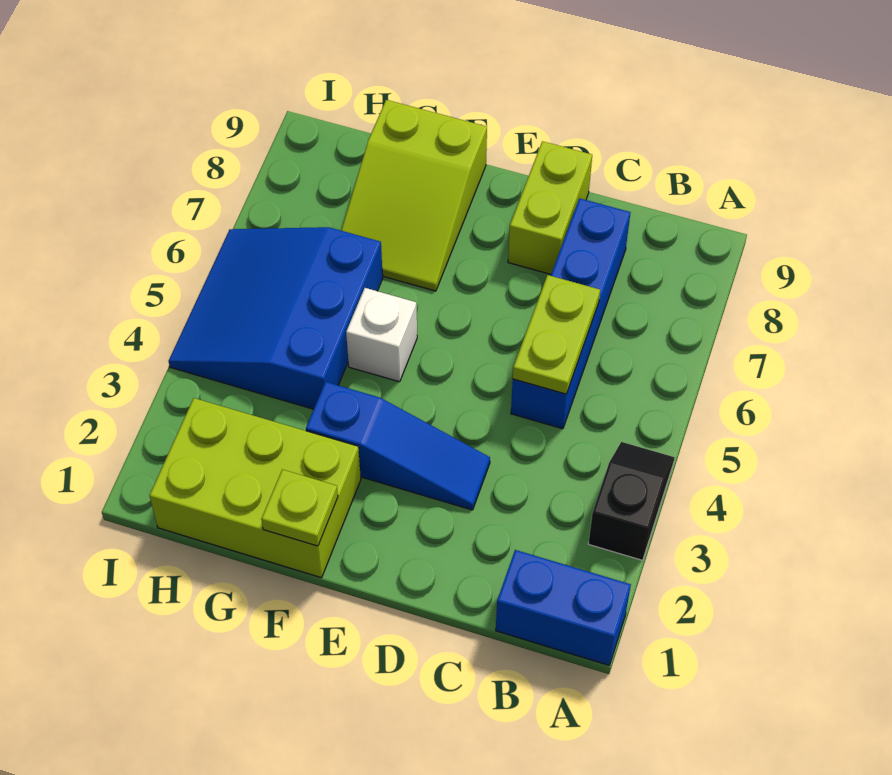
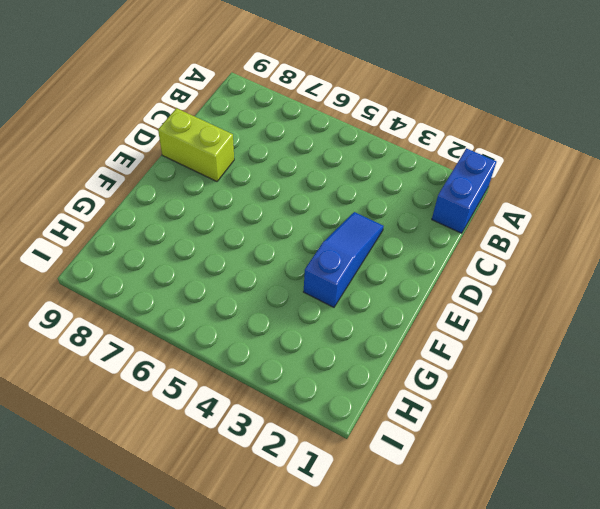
none -> black 1x2 slope [588,442,675,560]
none -> blue 1x4 brick [511,198,630,429]

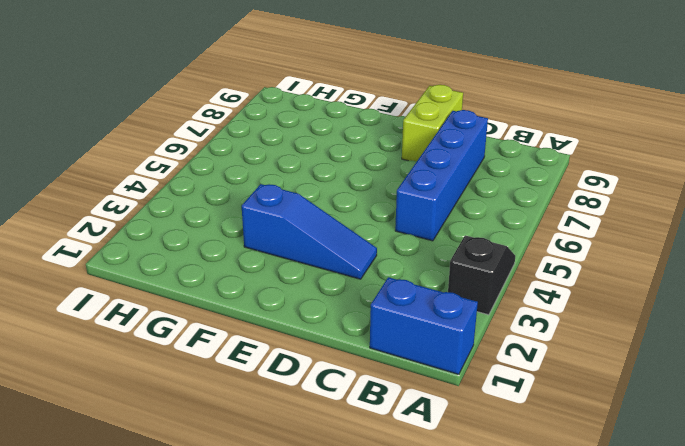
none -> lime 2x3 brick [149,398,361,578]
none -> white 1x1 brick [346,288,417,382]

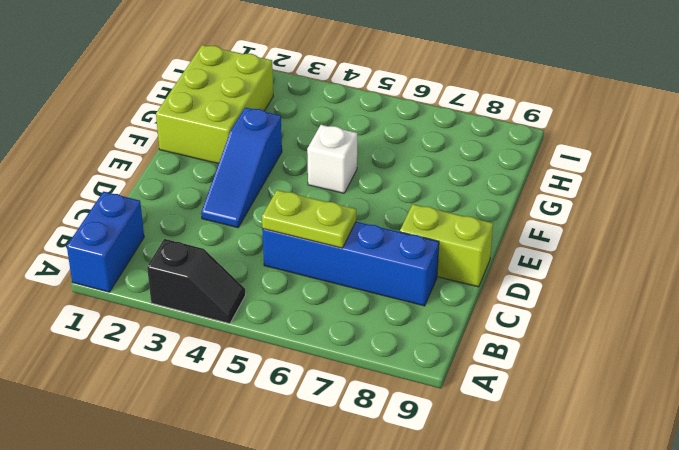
none -> lime 2x3 slope [341,100,487,291]
none -> blue 3x3 slope [169,227,383,409]

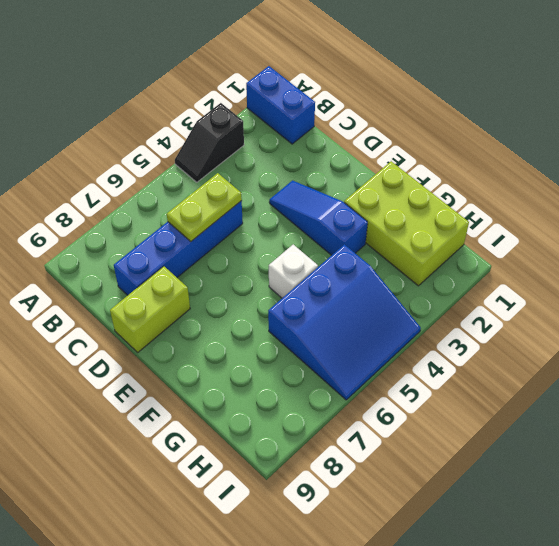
none -> lime 2x3 slope [341,100,487,291]
none -> lime 1x1 plate [261,469,338,546]

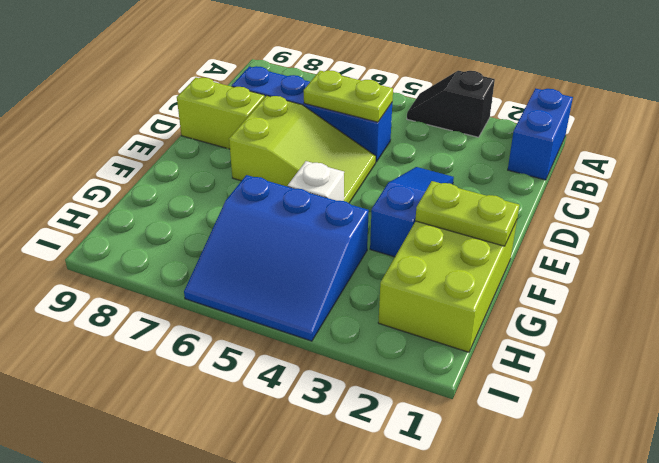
lime 2x3 slope [229,96,376,203] -> lime 2x3 slope moved to [341,100,487,291]
lime 1x2 plate [415,181,519,246] -> lime 1x1 plate [261,469,338,546]

